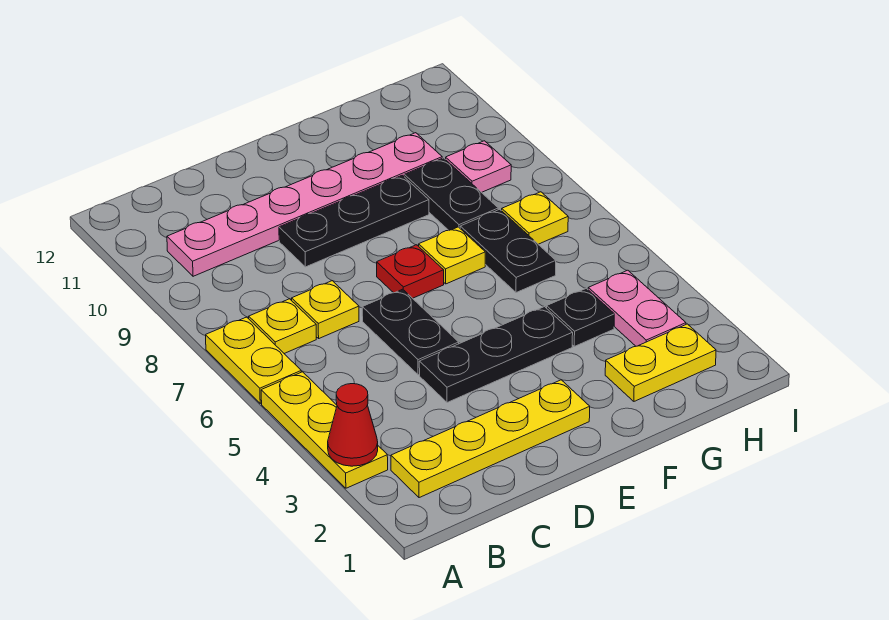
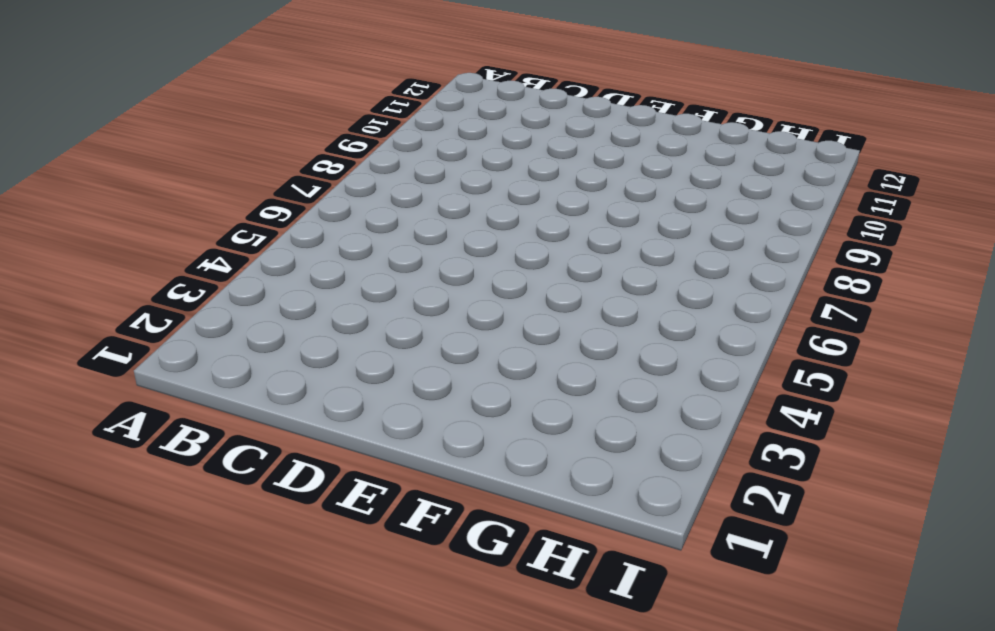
none -> yellow 1x3 plate [261,372,388,488]
none -> yellow 1x2 plate [206,317,301,403]
none -> yellow 1x4 plate [391,380,590,498]

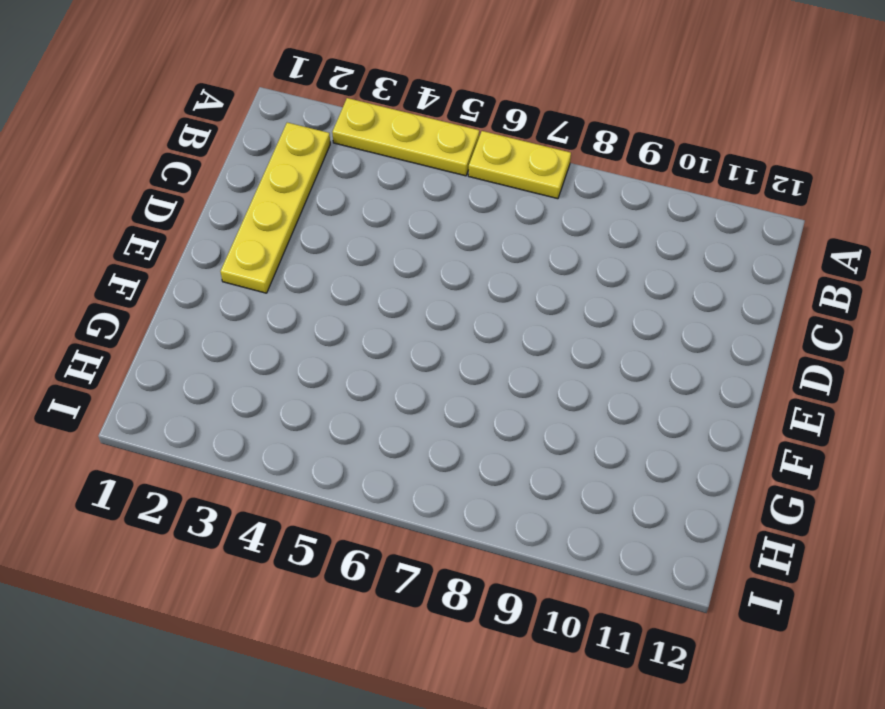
none -> yellow 1x1 plate [249,299,316,353]
none -> pink 1x6 plate [167,133,442,276]
none -> yellow 1x1 plate [292,281,359,338]

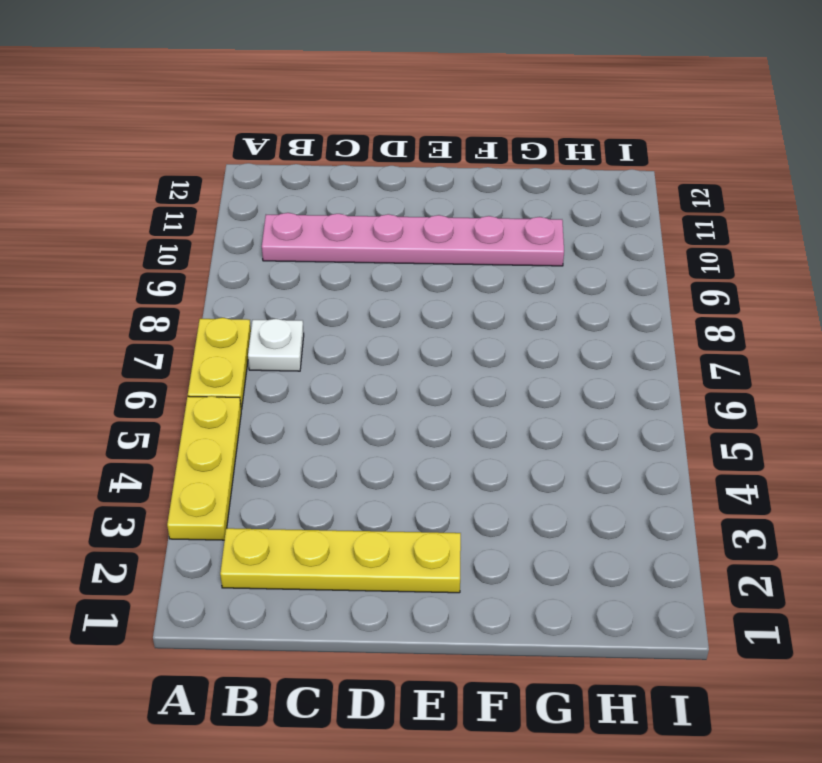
white 1x1 plate [248,319,304,371] -> yellow 1x1 plate [249,299,316,353]
none -> yellow 1x1 plate [292,281,359,338]
none -> black 1x3 plate [419,307,573,403]
none -> black 1x2 plate [362,289,459,375]

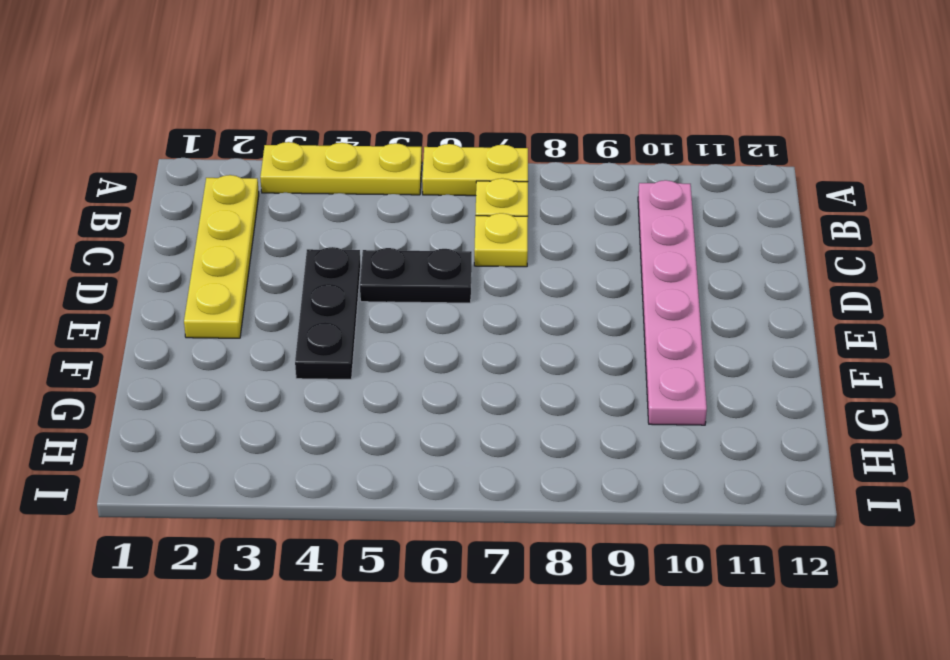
none -> black 1x3 plate [279,175,429,267]
none -> red 1x1 plate [377,245,444,298]
none -> yellow 1x1 plate [419,227,485,284]

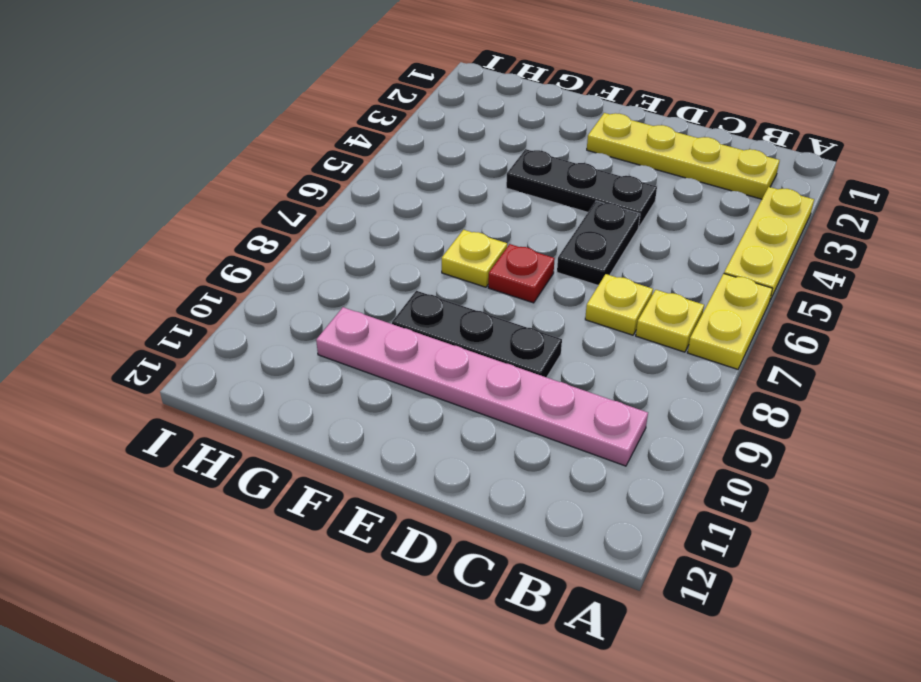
none -> yellow 1x2 plate [605,324,716,401]
none -> black 1x1 plate [547,288,614,346]
none -> black 1x2 plate [460,209,556,293]

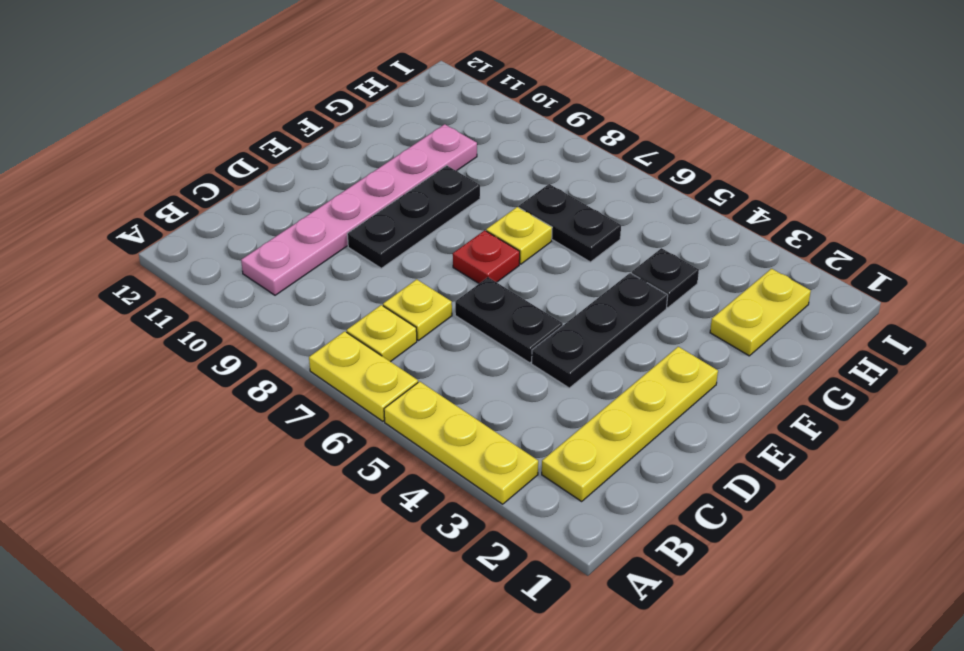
none -> black 1x2 plate [404,158,498,230]
none -> pink 1x2 plate [588,270,686,346]
none -> yellow 1x1 plate [501,192,568,244]

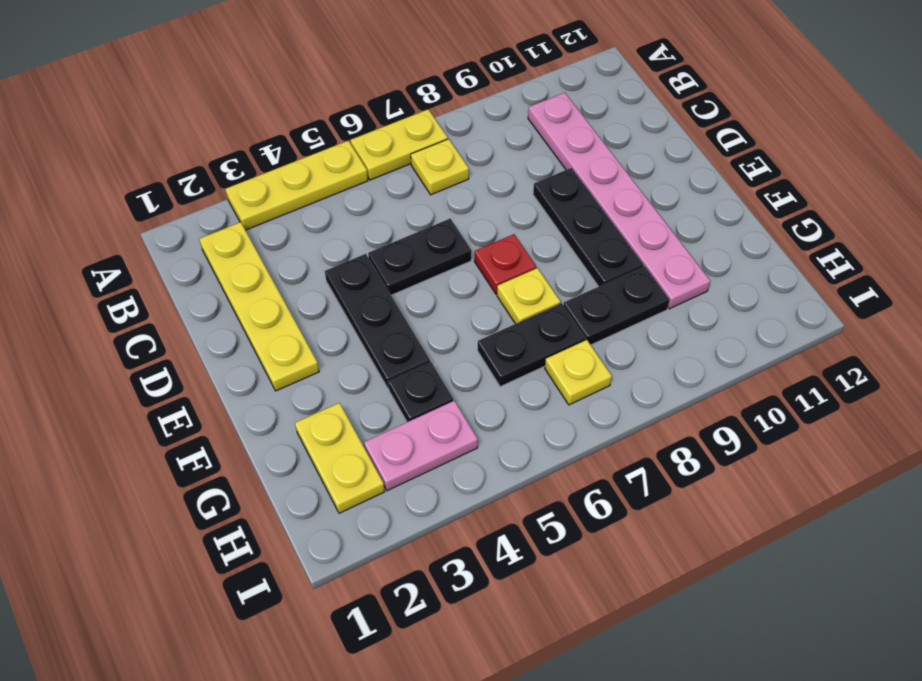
none -> yellow 1x1 plate [292,281,359,338]
none -> pink 1x1 plate [445,141,511,193]
none -> red 1x1 cone [328,384,378,466]

